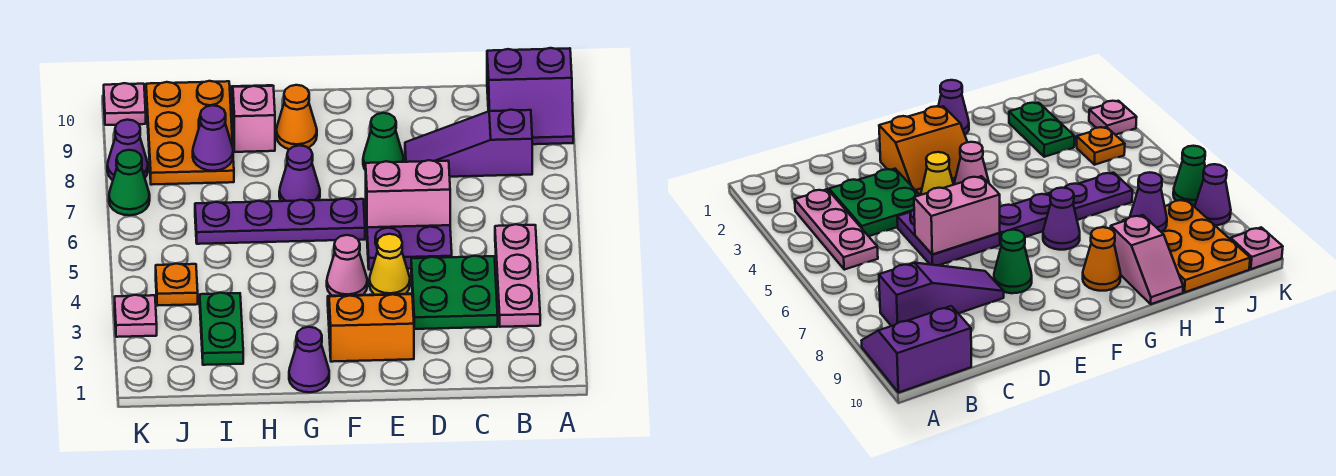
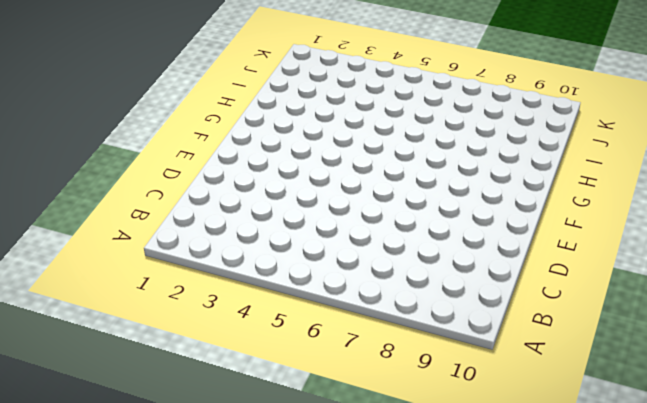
none -> purple 2x2 slope [487,48,573,144]
none -> pink 1x3 plate [495,224,540,327]
none -> purple 1x3 slope [405,110,532,177]

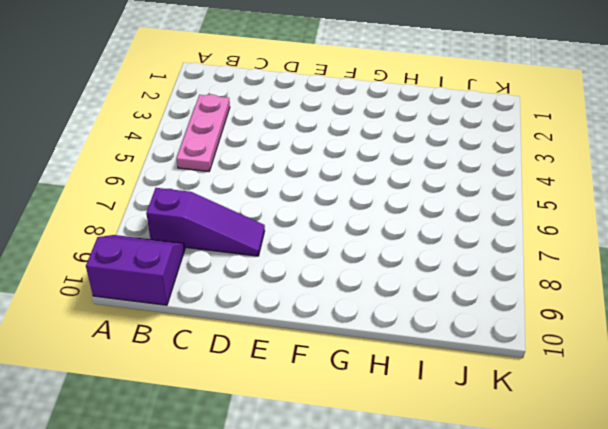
none -> green 2x2 plate [411,256,498,329]
none -> purple 2x2 plate [366,217,452,270]
none -> orange 2x2 slope [328,294,414,362]

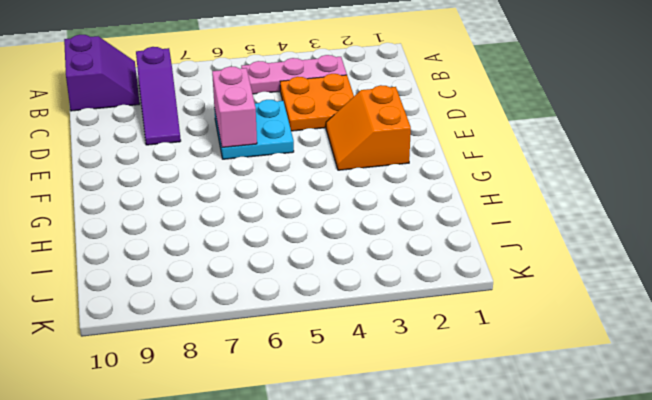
orange 2x2 plate [280,74,354,131] -> green 2x2 plate [411,256,498,329]
cyan 2x2 plate [214,100,294,159] -> purple 2x2 plate [366,217,452,270]
none -> yellow 1x1 cone [369,234,410,295]
none -> green 1x1 cone [363,113,404,170]
none -> pink 1x1 cone [327,235,367,296]

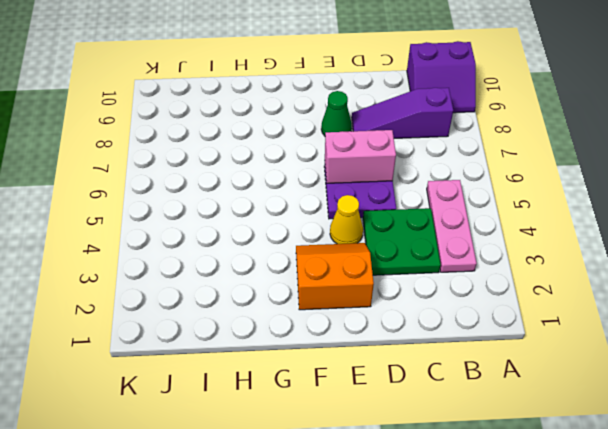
none -> pink 1x1 cone [327,235,367,296]
none -> purple 1x4 plate [195,199,365,244]
none -> purple 1x1 cone [289,327,329,392]

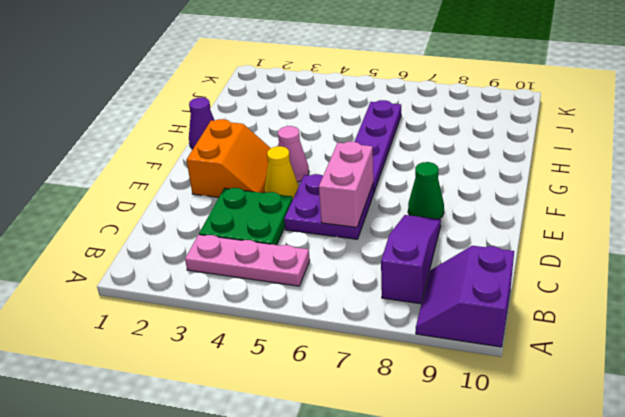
none -> purple 1x1 cone [279,145,320,201]
none -> orange 1x1 cone [276,85,317,149]
none -> pink 1x2 slope [231,85,275,152]

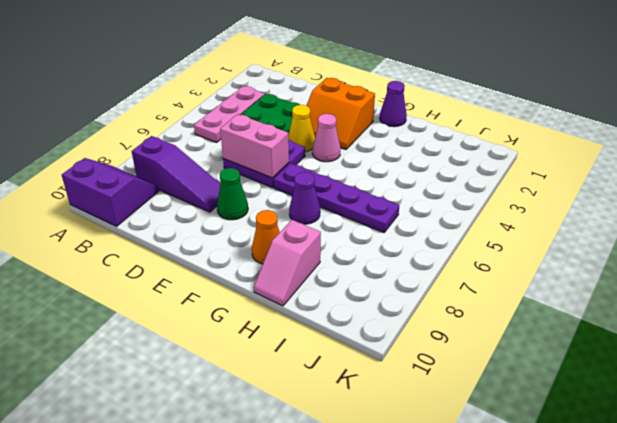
none -> green 1x2 plate [200,293,243,365]
none -> orange 2x3 plate [146,81,234,185]
none -> orange 1x1 plate [156,264,198,306]

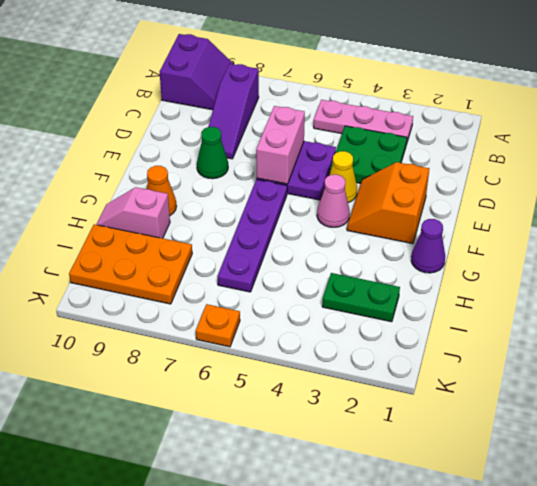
orange 1x1 plate [196,304,240,347] -> orange 1x1 plate moved to [156,264,198,306]
none -> purple 1x1 cone [279,145,320,201]
none -> pink 1x1 plate [115,295,157,337]
none -> green 1x1 cone [109,150,150,215]

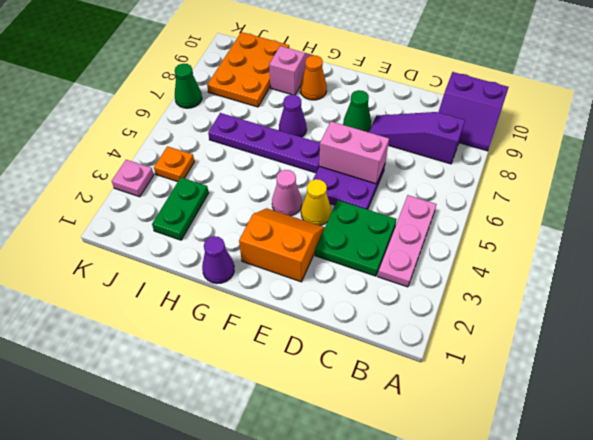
none -> purple 1x1 cone [107,120,148,180]
none -> pink 1x1 plate [104,83,146,125]
none -> purple 1x1 cone [193,105,233,171]

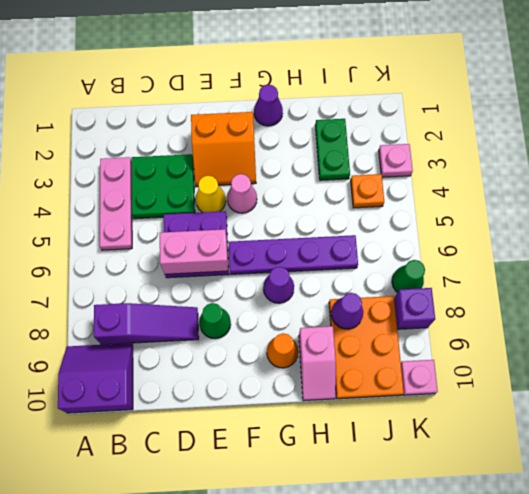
purple 1x1 brick [394,288,435,329] -> purple 1x1 cone [107,120,148,180]

